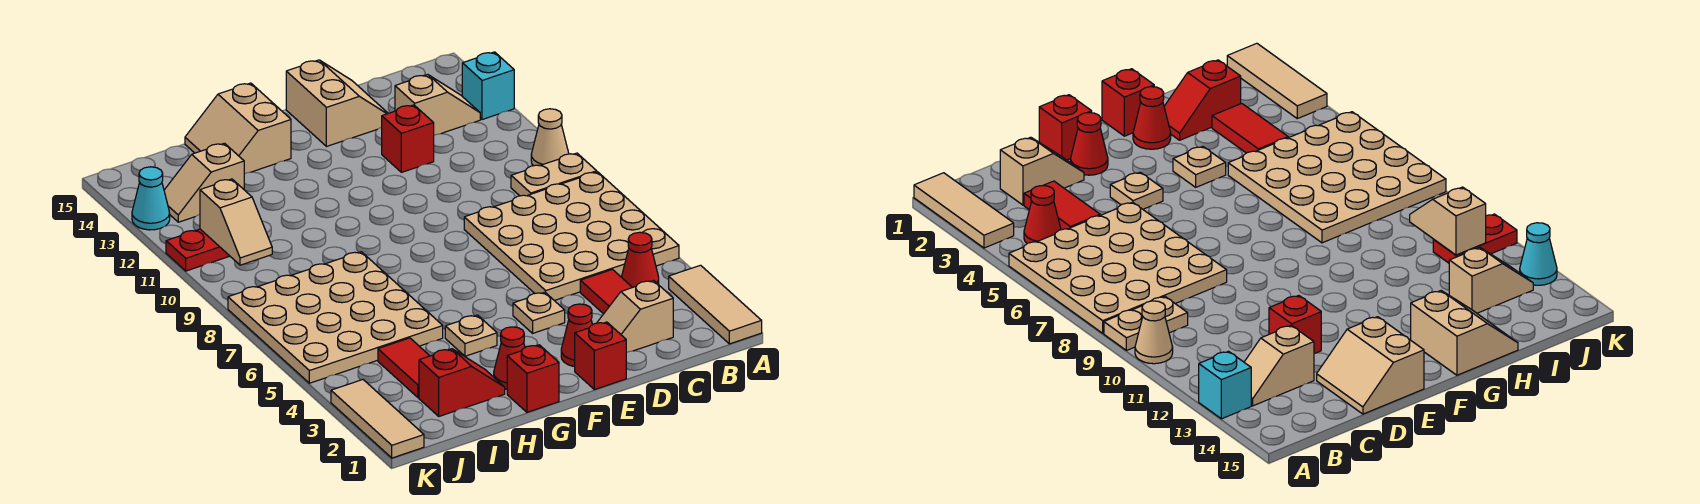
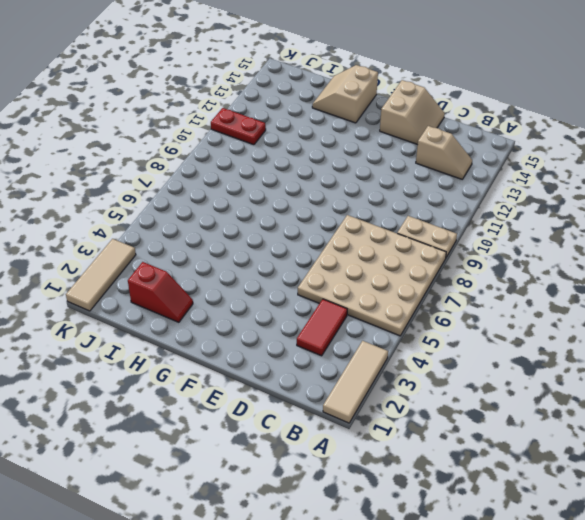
none -> tan 1x1 cone [531,109,569,166]
none -> cyan 1x1 brick [462,52,514,120]
none -> red 1x1 cone [622,232,659,287]

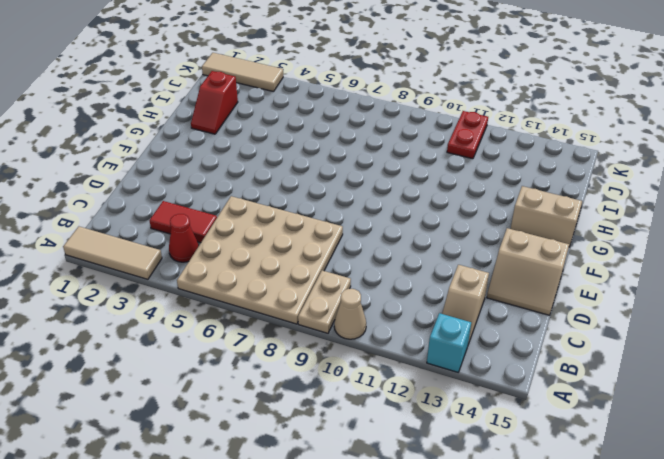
none -> tan 1x2 slope [597,280,673,353]
none -> red 1x1 brick [382,105,434,172]
none -> red 1x1 brick [575,322,626,390]

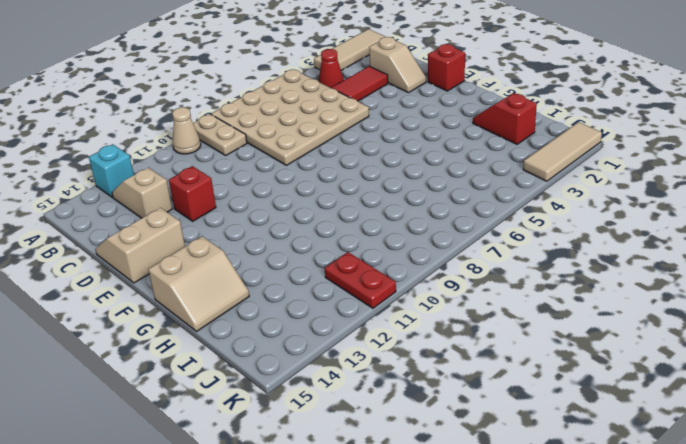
none -> red 1x1 cone [561,304,592,367]
none -> tan 1x1 plate [513,292,565,333]
none -> red 1x1 brick [507,345,559,412]

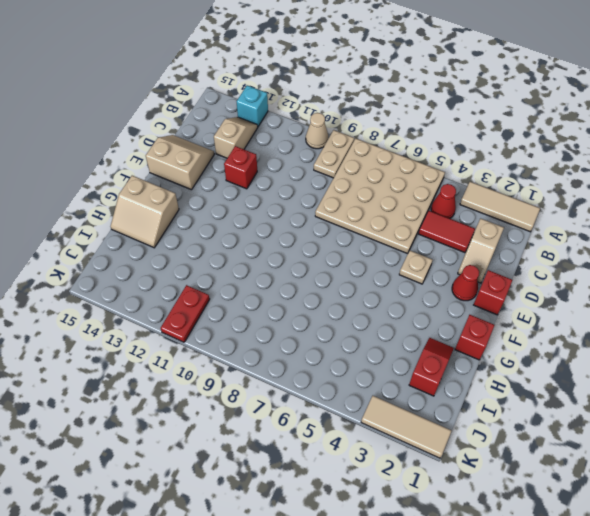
none -> red 1x1 cone [494,327,525,389]
none -> tan 1x1 plate [445,315,497,356]
none -> tan 4x4 plate [228,252,443,383]

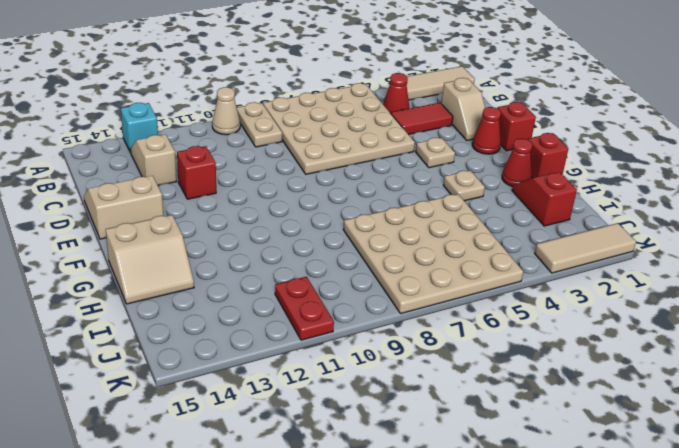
none -> red 1x2 tile [378,338,429,398]
none -> tan 1x2 slope [164,143,244,222]
none -> cyan 1x1 cone [132,167,170,230]

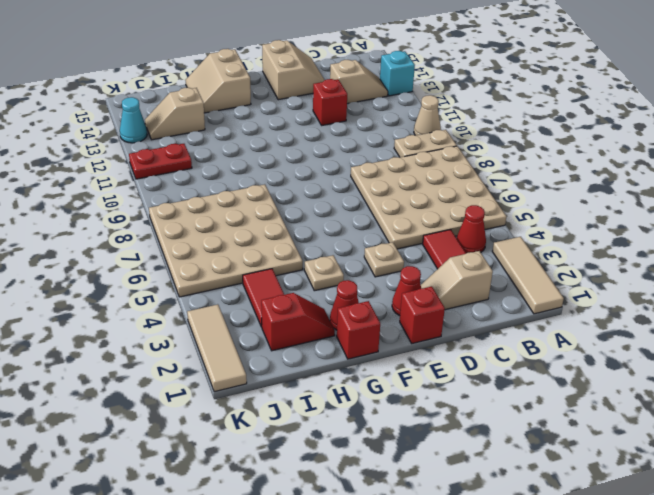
none -> tan 1x2 slope [200,179,272,265]

